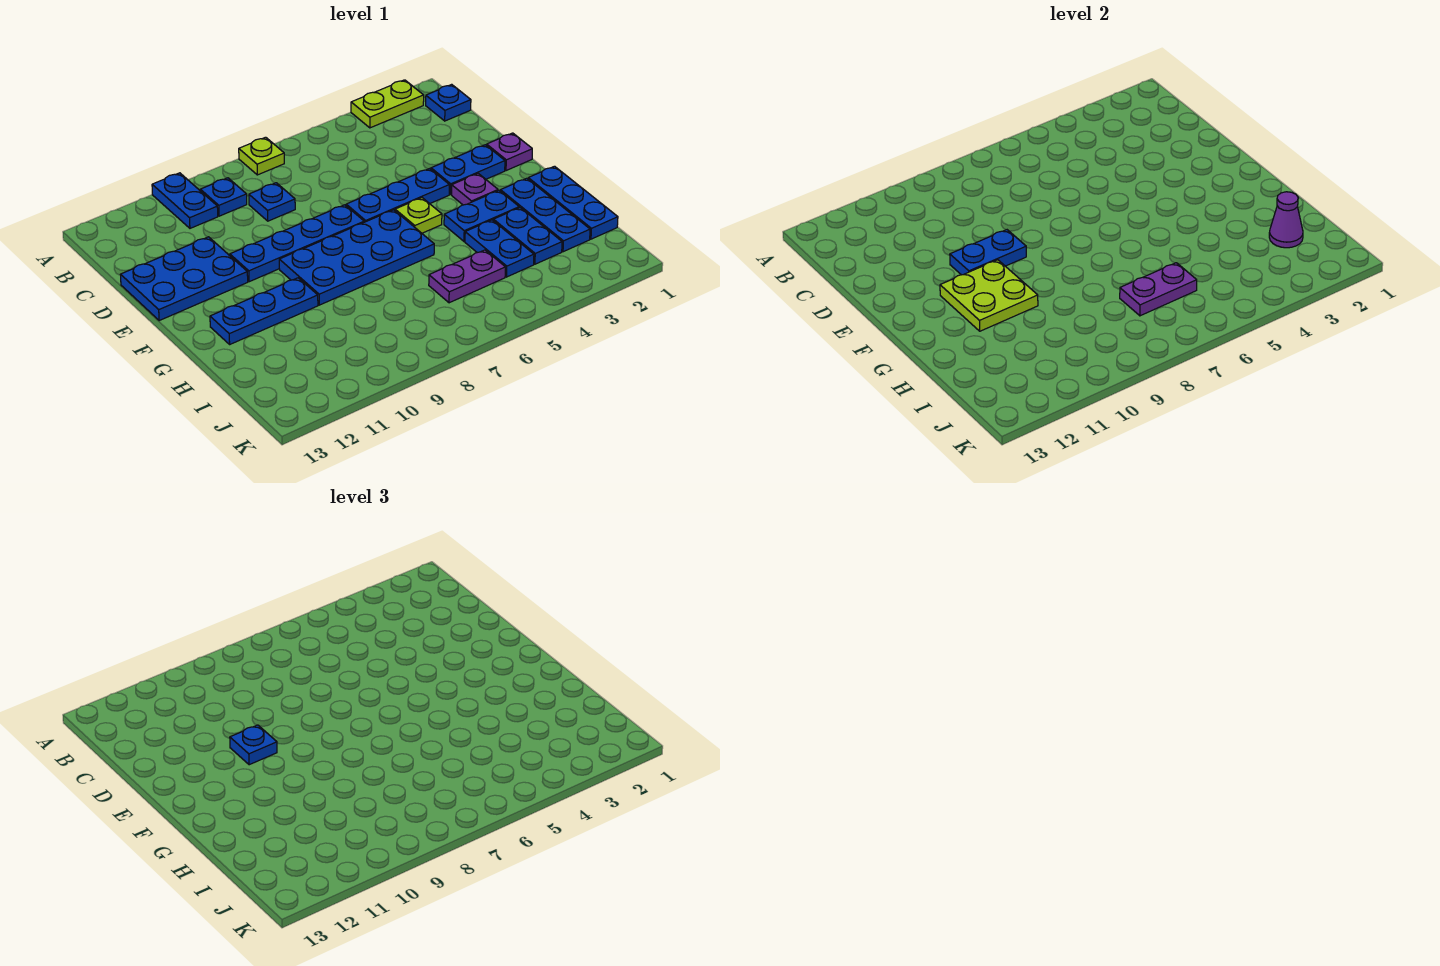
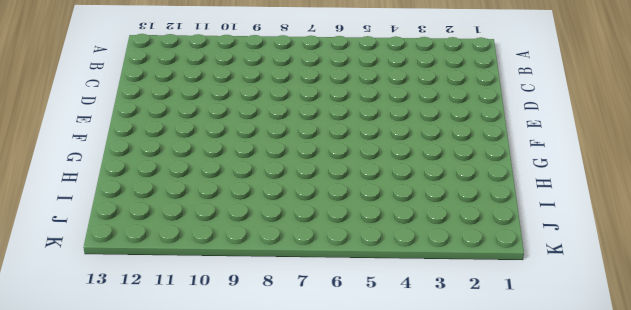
none -> lime 1x2 plate [351,80,424,128]
none -> lime 1x1 plate [239,137,284,175]
none -> blue 1x2 plate [152,173,218,228]

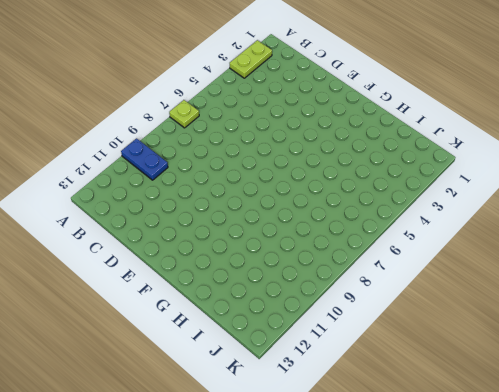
none -> blue 1x1 plate [426,84,471,121]
none -> blue 1x1 plate [200,178,247,216]
none -> blue 1x1 plate [249,183,295,221]

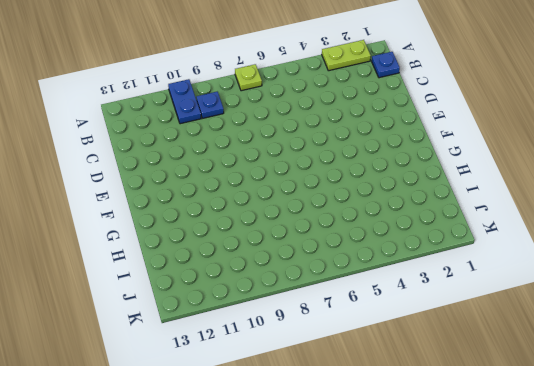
none -> blue 1x1 plate [249,183,295,221]
none -> blue 2x3 plate [121,237,248,321]
none -> purple 1x1 plate [487,133,532,171]

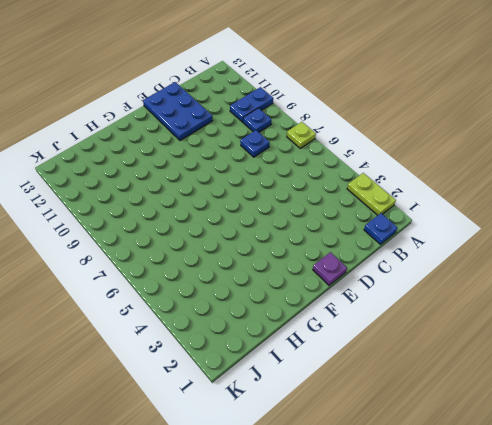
none -> blue 1x2 plate [431,145,505,194]
none -> blue 1x3 plate [346,169,449,222]
none -> blue 1x4 plate [230,205,364,282]

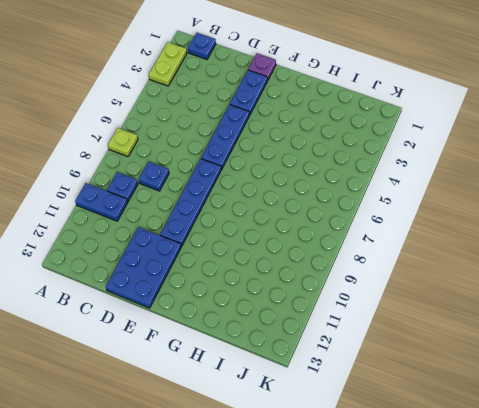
none -> purple 1x1 plate [452,173,498,205]
none -> lime 1x1 plate [395,198,442,233]
none -> blue 2x4 plate [279,210,434,305]

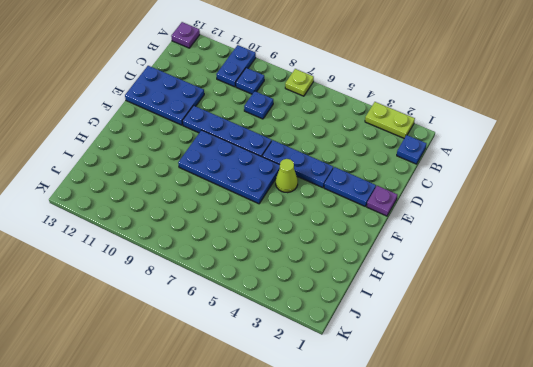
purple 1x1 plate [171,22,200,48] -> purple 1x1 plate moved to [452,173,498,205]
lime 1x1 cone [276,159,298,193] -> lime 1x1 plate [395,198,442,233]
none -> blue 1x3 plate [528,166,618,239]
none -> blue 1x3 plate [500,178,590,252]
none -> blue 1x2 plate [444,191,519,241]

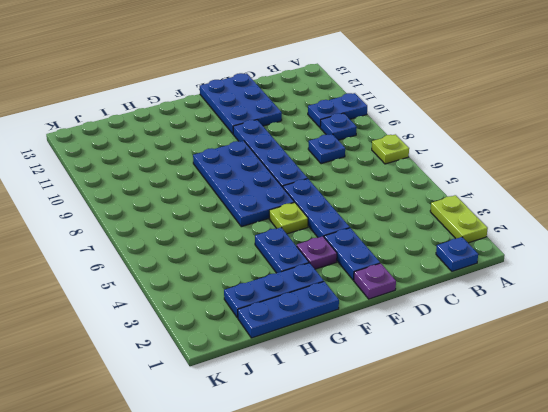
none -> blue 1x3 plate [210,278,318,344]
none -> blue 1x2 plate [493,208,562,264]
none -> blue 1x2 plate [465,220,534,277]

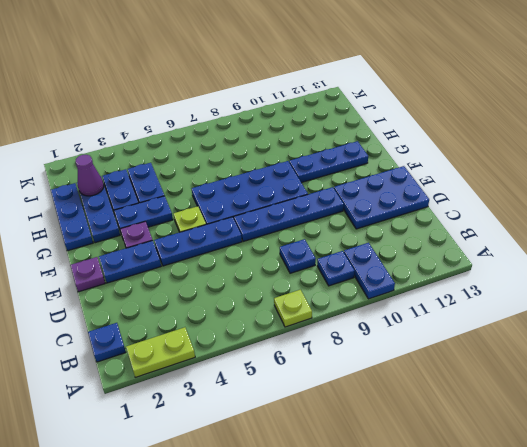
none -> purple 1x2 plate [429,250,505,303]
none -> blue 1x2 plate [950,230,1026,275]
none -> lime 2x2 plate [940,260,1038,331]

